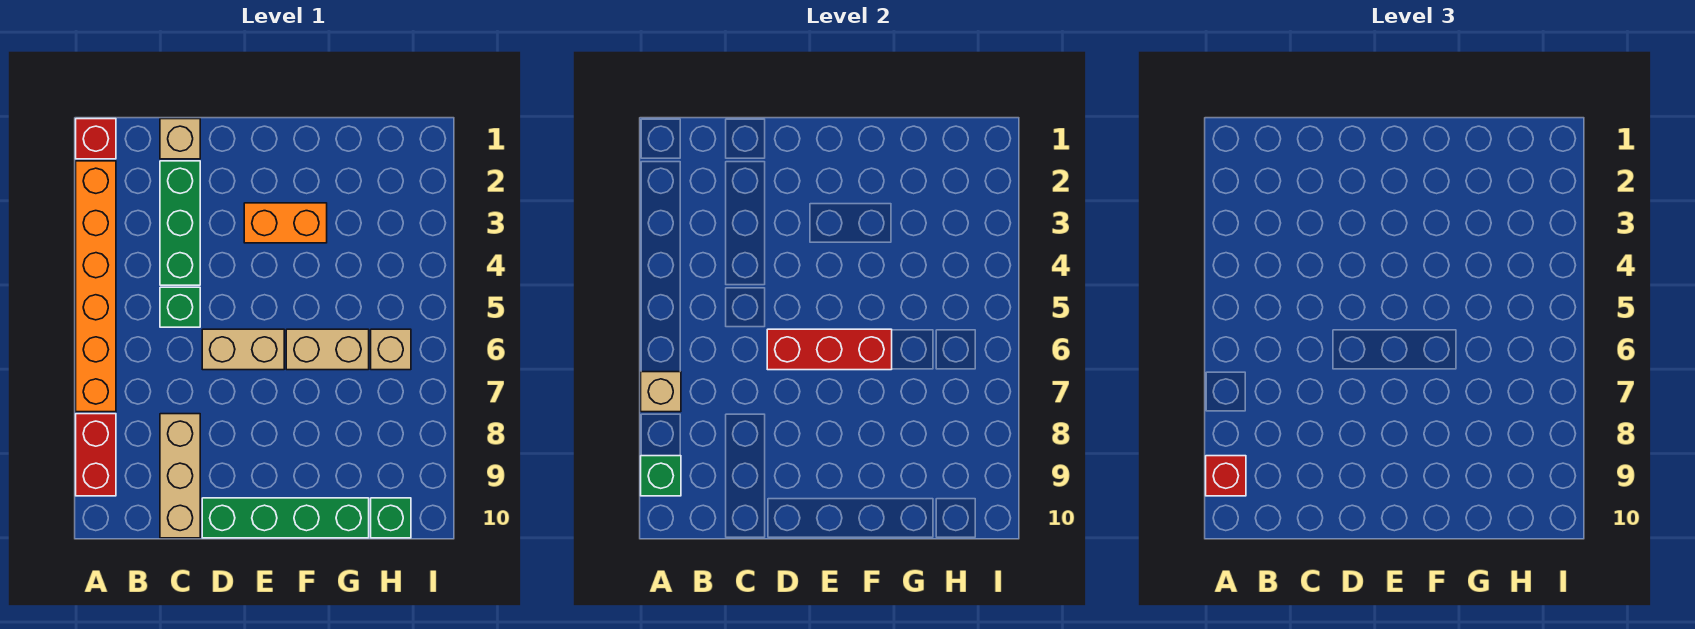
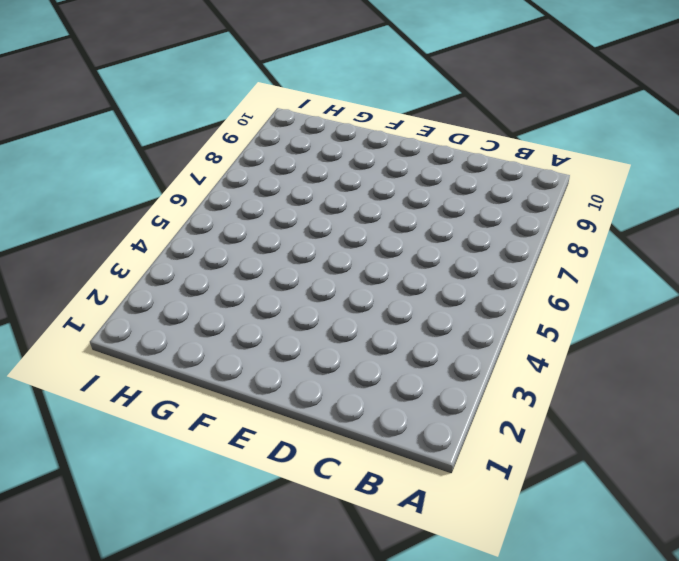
none -> red 1x1 brick [76,119,116,159]
none -> orange 1x6 brick [76,161,116,412]
none -> red 1x2 brick [76,414,116,496]

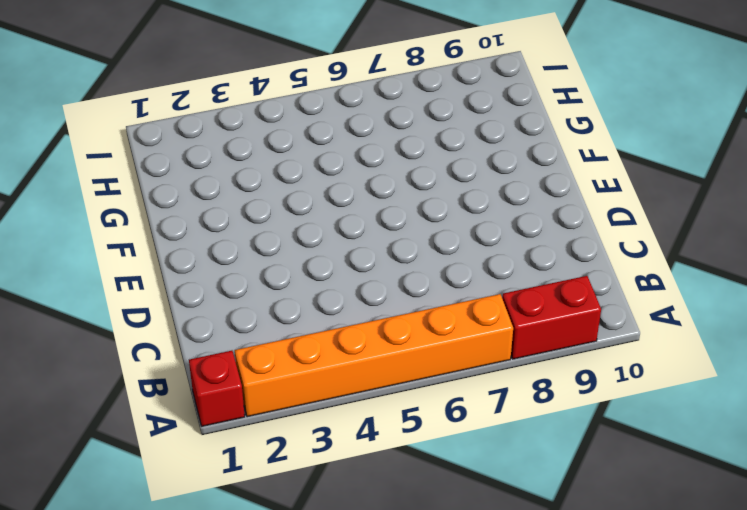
none -> tan 1x1 brick [160,119,200,159]
none -> green 1x3 brick [160,161,200,285]
none -> green 1x1 brick [160,287,200,327]

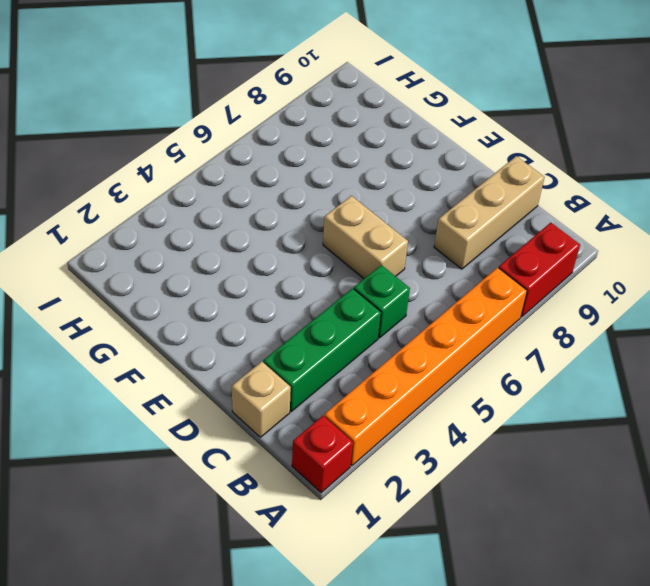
none -> green 1x4 brick [202,498,369,538]
none -> orange 1x2 brick [244,203,327,243]
none -> tan 1x2 brick [286,329,369,370]

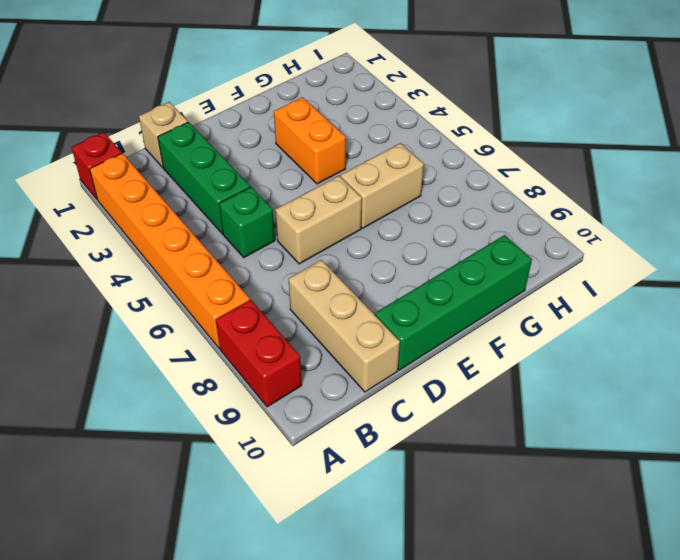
orange 1x2 brick [274,97,346,184] -> orange 1x2 brick turned to [244,203,327,243]
none -> tan 1x1 brick [371,329,411,370]
none -> green 1x1 brick [371,498,411,538]
none -> tan 1x1 brick [641,372,681,412]

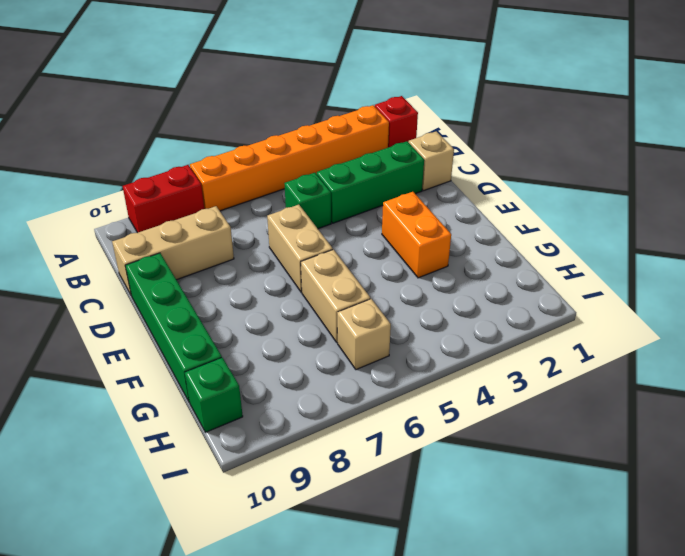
none -> tan 1x1 brick [641,372,681,412]
none -> green 1x1 brick [641,456,681,496]
none -> red 1x3 brick [767,329,892,370]

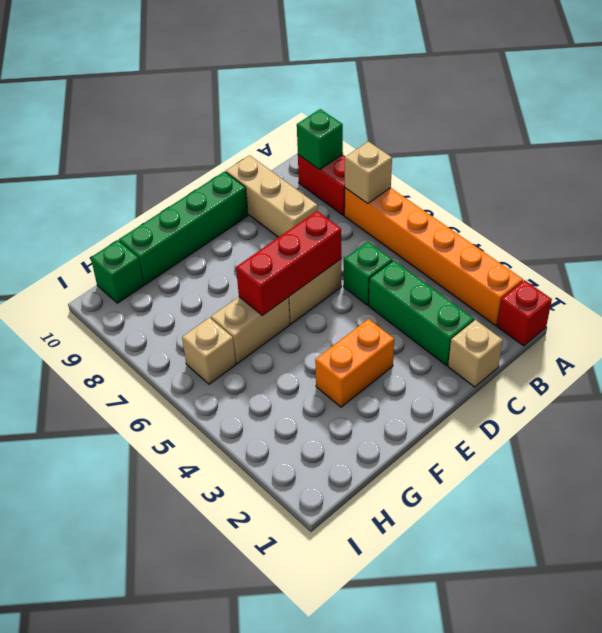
none -> red 1x1 brick [1206,456,1246,496]

